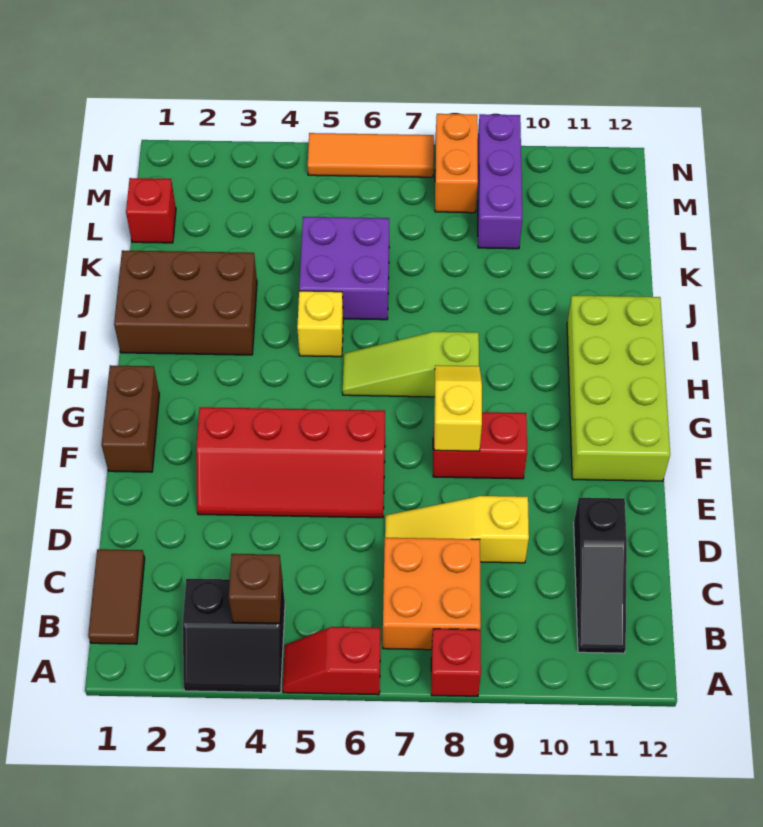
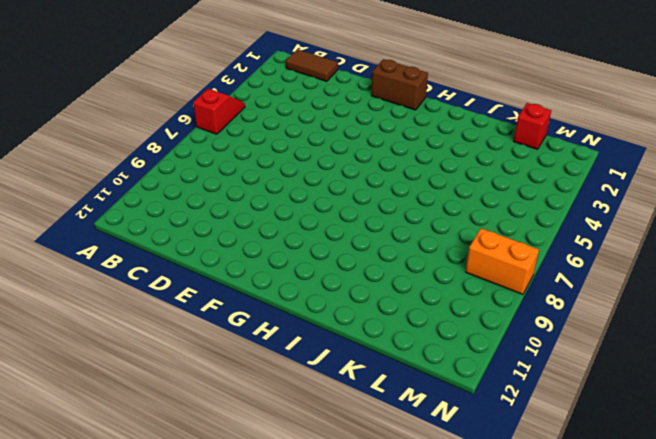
none -> black 2x2 slope [183,579,285,693]
none -> red 1x1 brick [431,629,481,696]
none -> orange 2x2 brick [383,538,481,650]

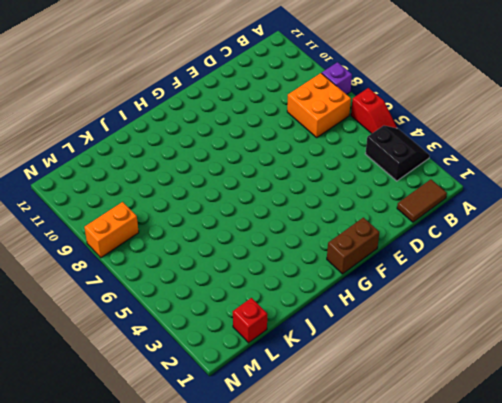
purple 1x1 brick [322,62,352,94] -> red 1x1 brick [431,629,481,696]
none -> black 1x3 slope [574,498,627,653]
none -> yellow 1x3 slope [385,496,529,563]
none -> red 2x4 slope [196,407,385,518]

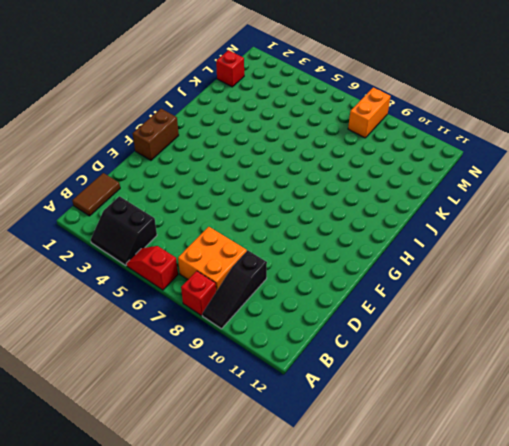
black 1x3 slope [202,250,267,329] -> black 1x3 slope moved to [574,498,627,653]
none -> yellow 1x3 slope [385,496,529,563]
none -> red 2x4 slope [196,407,385,518]
none -> red 1x2 brick [433,412,527,479]

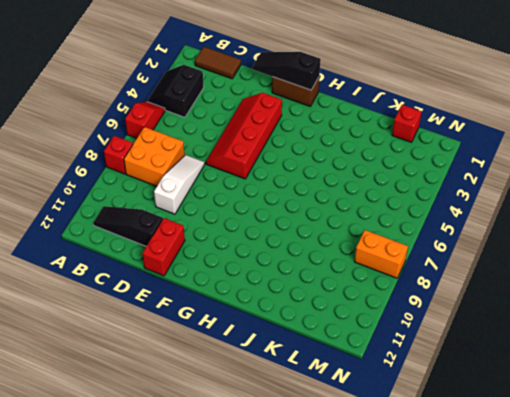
white 1x3 slope [154,155,205,214] -> yellow 1x3 slope [385,496,529,563]
black 1x3 slope [253,52,321,90] -> none
red 1x2 brick [142,218,185,276] -> red 1x2 brick moved to [433,412,527,479]
none -> lime 2x4 brick [567,295,670,481]
none -> lime 1x3 slope [343,332,479,397]
none -> brown 2x3 brick [114,250,257,355]

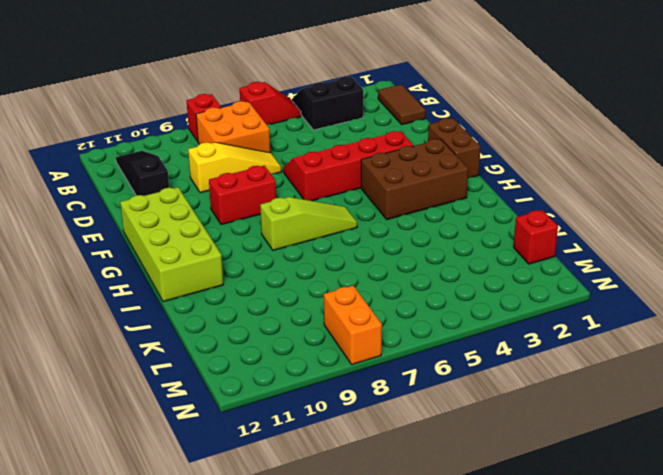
brown 2x3 brick [361,139,468,220] -> brown 2x3 brick moved to [114,250,257,355]
none -> yellow 1x1 brick [297,291,343,357]
none -> purple 2x2 brick [299,217,389,320]
none -> purple 1x3 brick [478,114,522,249]

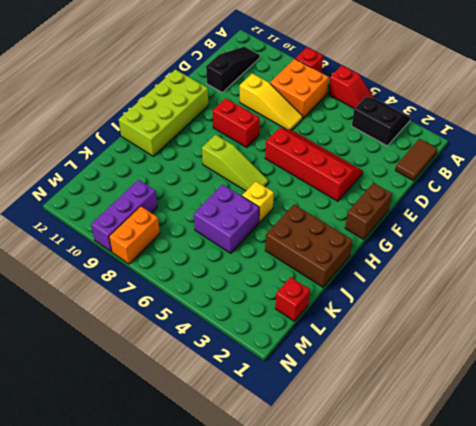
none -> orange 1x3 tile [308,133,434,177]
none -> brown 1x1 brick [229,554,283,623]
none -> yellow 1x2 slope [434,365,482,451]

